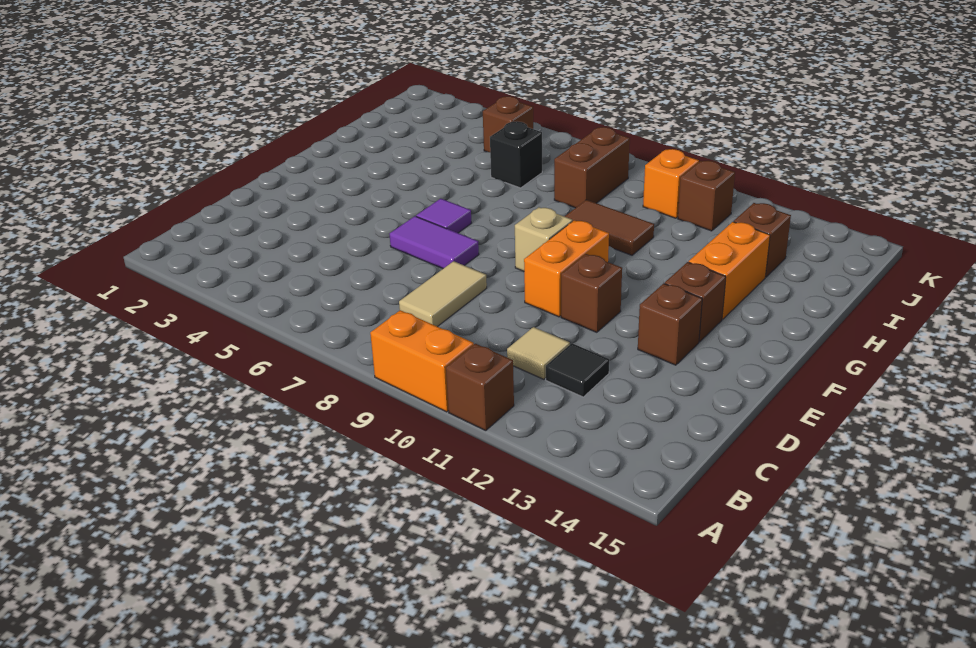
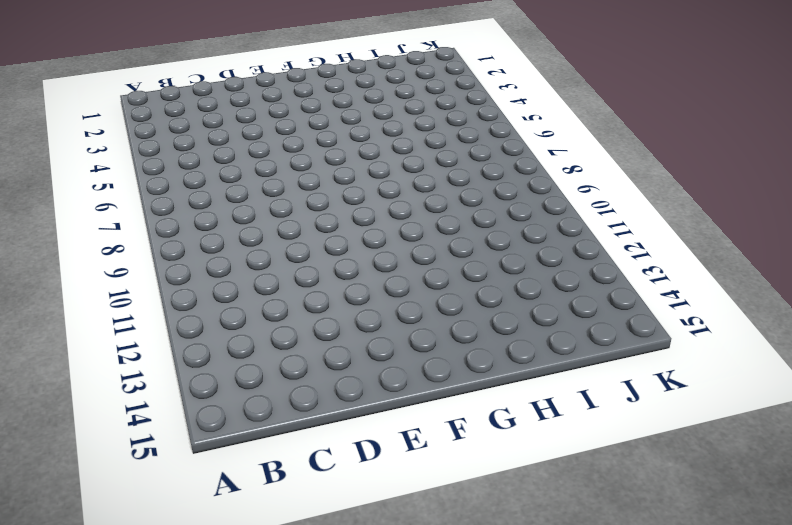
none -> orange 1x2 brick [370,310,474,412]
none -> brown 1x1 brick [446,344,514,431]
none -> tan 1x2 tile [399,261,487,327]

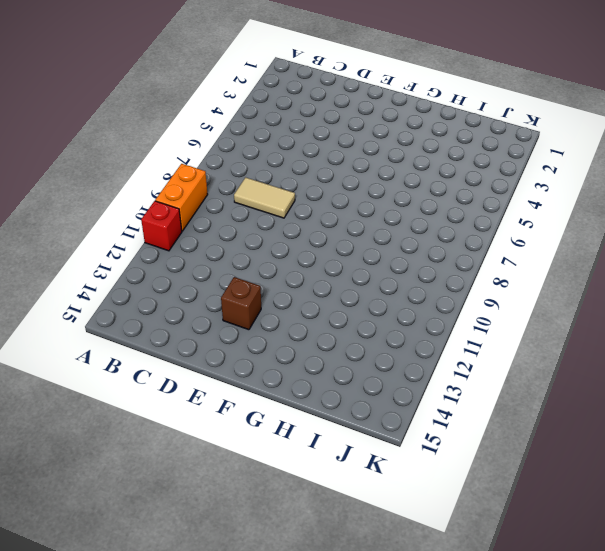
red 1x1 brick [141,201,182,251] -> brown 1x1 brick [446,344,514,431]
none -> tan 1x1 tile [507,327,570,379]
none -> black 1x1 tile [546,343,609,397]
none -> purple 1x2 tile [390,216,479,269]

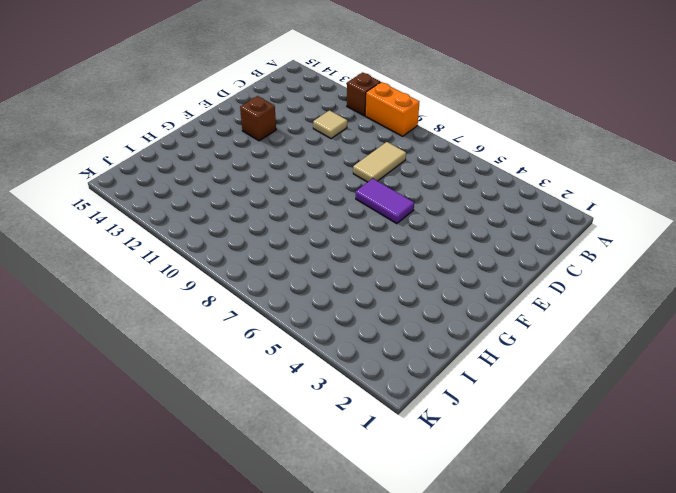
none -> black 1x1 tile [546,343,609,397]
none -> orange 1x2 brick [524,220,609,317]
none -> brown 1x1 brick [561,254,622,332]

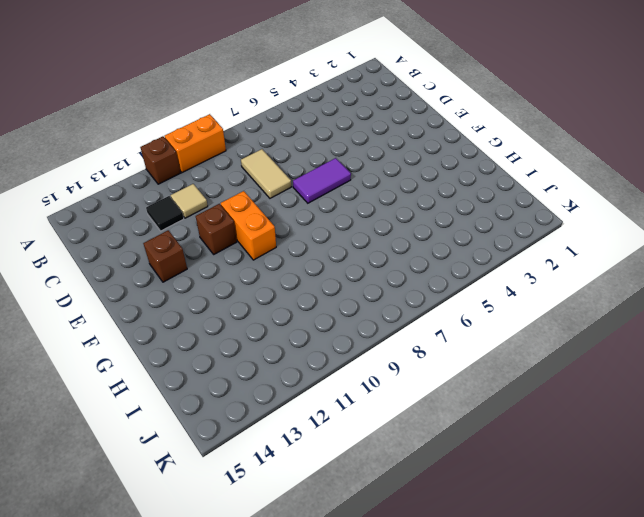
none -> purple 1x1 tile [416,199,471,233]
none -> tan 1x1 brick [515,207,572,271]
none -> brown 1x1 brick [665,262,726,342]

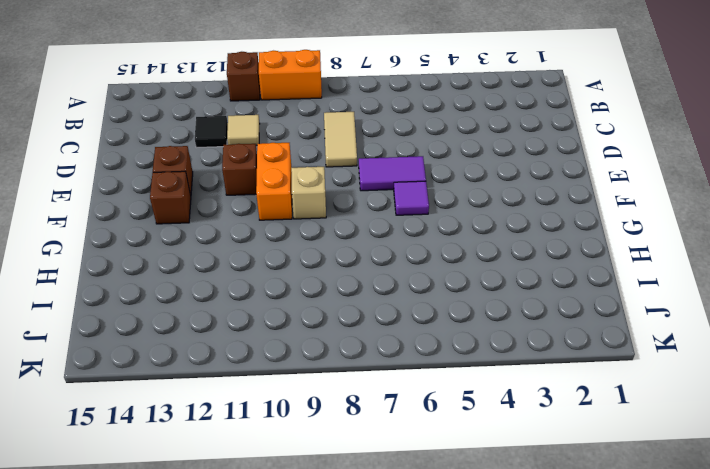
none -> orange 1x2 brick [689,222,770,319]
none -> brown 1x2 tile [565,200,654,255]
none -> black 1x1 brick [490,121,542,188]

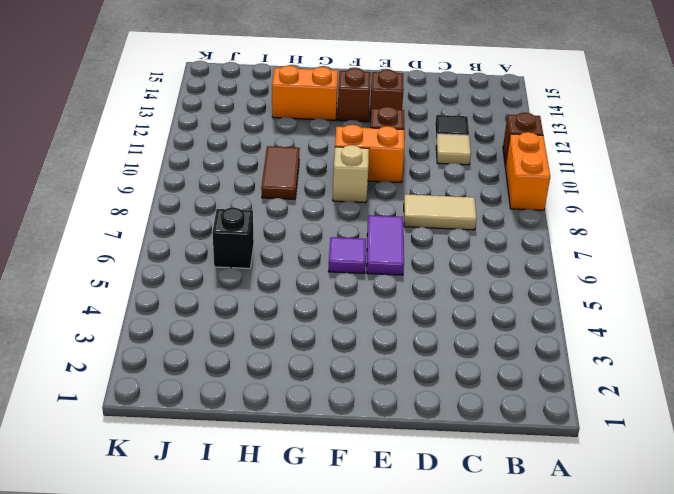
none -> brown 1x2 brick [554,127,630,208]
none -> brown 1x1 brick [734,203,791,277]
none -> brown 1x1 brick [483,96,533,152]

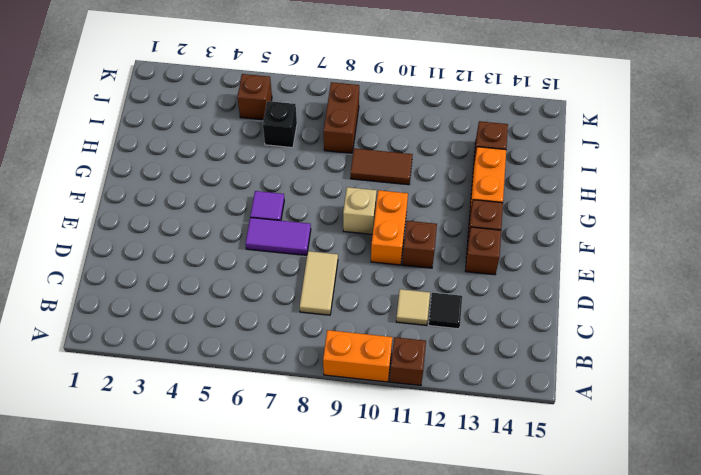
none -> orange 1x1 brick [643,149,699,218]
none -> brown 1x1 brick [678,161,735,231]

